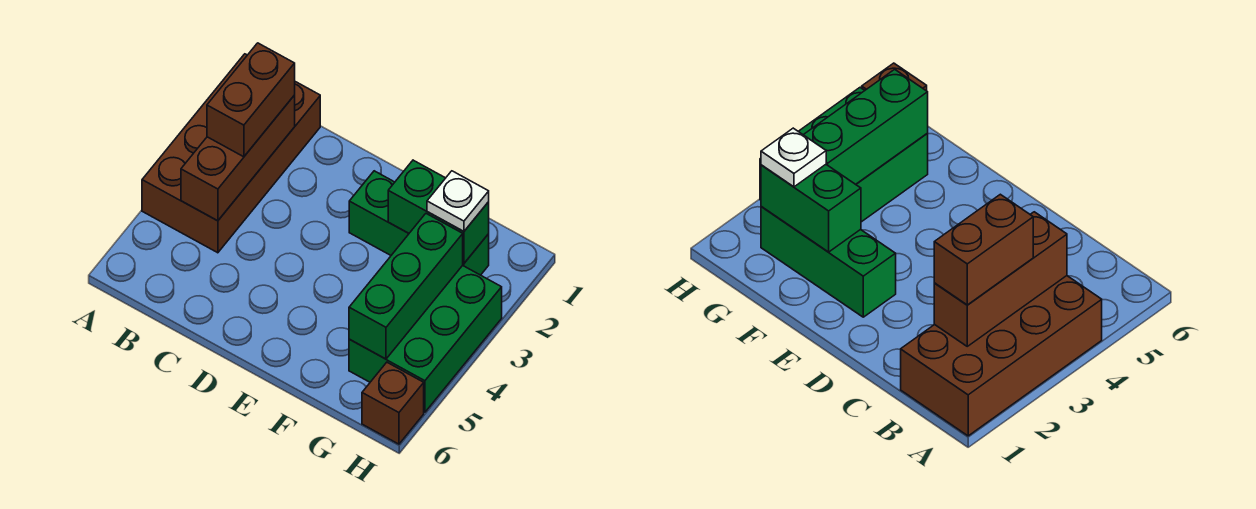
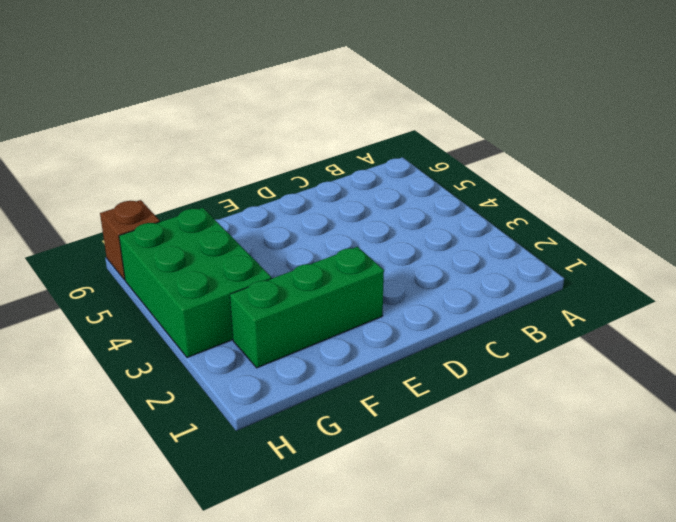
none -> brown 2x4 brick [142,54,320,253]
none -> brown 1x3 brick [181,95,295,221]

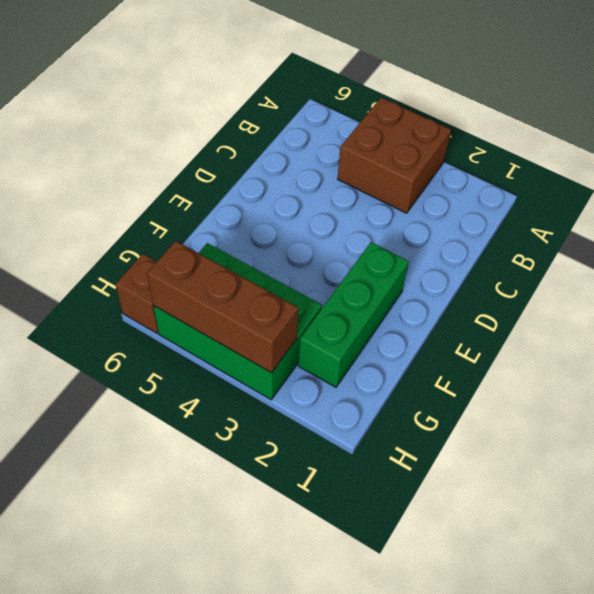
brown 2x2 brick [338,98,451,213] -> brown 2x4 brick [142,54,320,253]
brown 1x3 brick [147,241,298,373] -> brown 1x3 brick moved to [181,95,295,221]
none -> green 1x2 brick [388,160,489,264]
none -> green 1x3 brick [349,214,463,359]

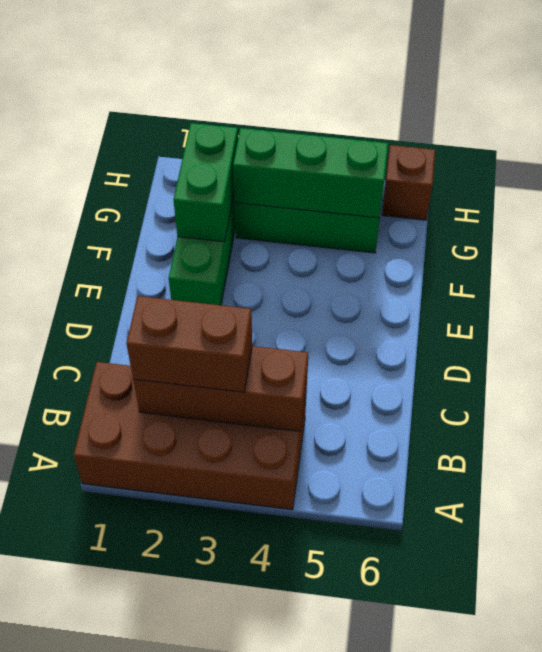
none -> white 1x1 plate [427,171,489,231]

